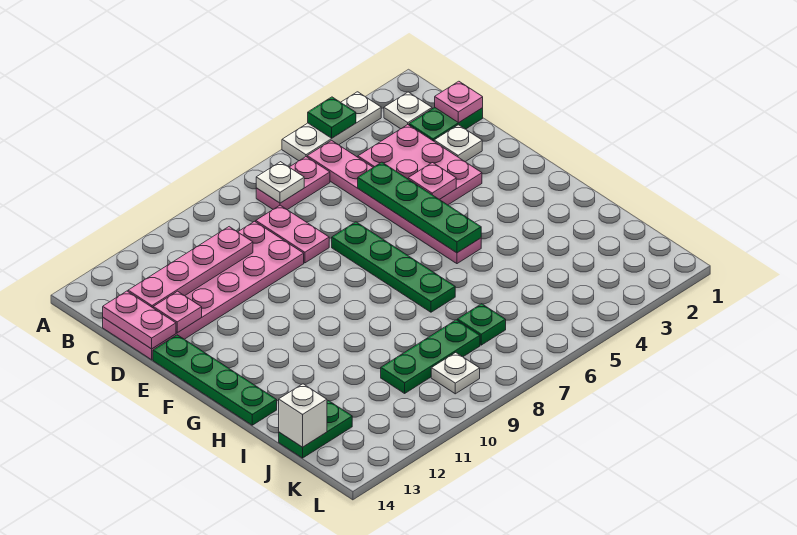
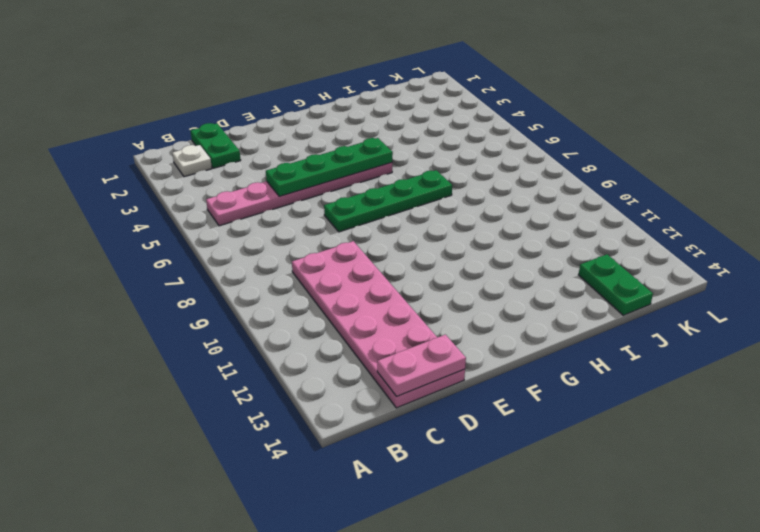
none -> white 1x3 plate [282,92,381,161]
none -> pink 1x2 plate [256,157,330,210]
none -> pink 2x3 plate [358,125,482,205]

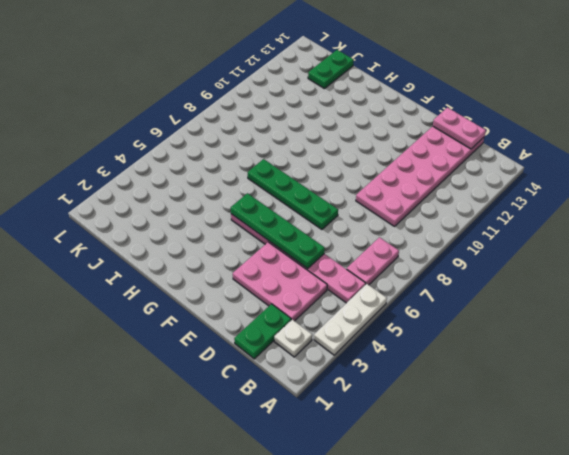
none -> pink 1x2 plate [256,205,329,263]
none -> white 1x1 plate [434,125,482,162]
none -> green 1x4 plate [153,335,277,425]

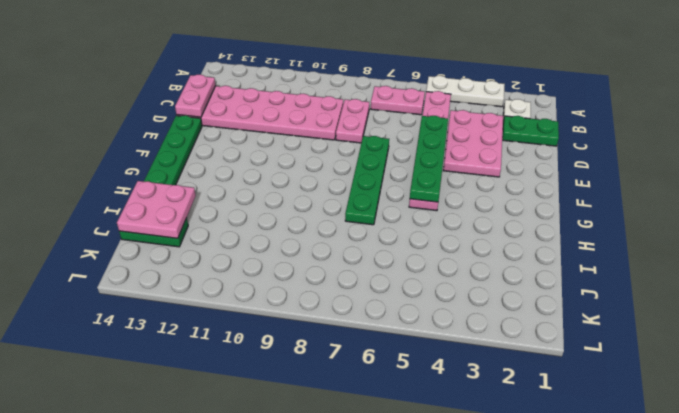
pink 2x2 plate [117,181,196,238] -> white 1x1 brick [279,384,327,447]
none -> white 1x1 plate [434,125,482,162]
none -> green 1x1 plate [457,304,506,345]
none -> green 1x3 plate [381,320,480,393]

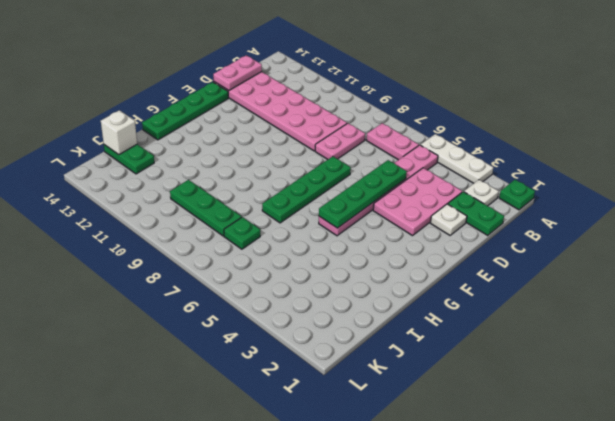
green 1x1 plate [499,180,535,210] -> green 1x1 plate moved to [308,97,356,138]
none -> white 1x1 plate [431,353,480,394]
none -> white 1x1 plate [256,162,304,203]
none -> pink 1x1 plate [435,81,483,123]

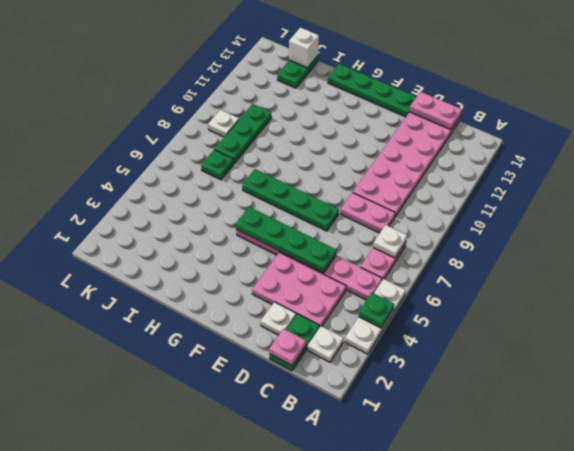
none -> pink 1x4 plate [128,227,253,308]
none -> pink 1x1 plate [153,291,202,333]
none -> pink 1x1 plate [408,163,456,199]

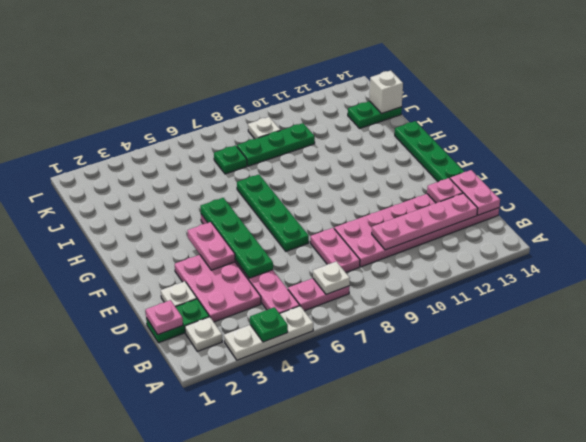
pink 1x2 plate [187,222,235,270] -> pink 1x1 plate [408,163,456,199]

